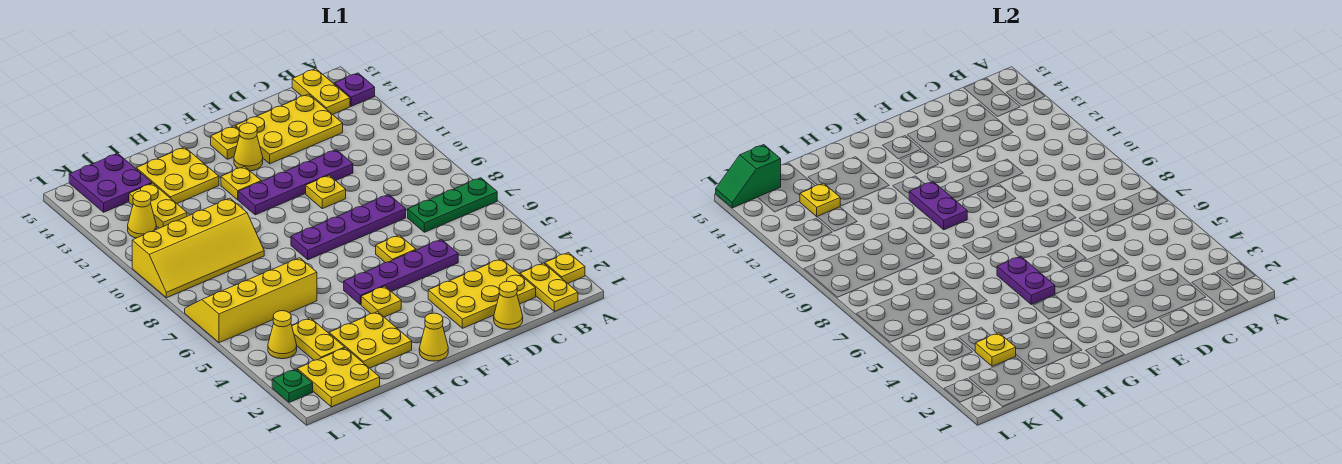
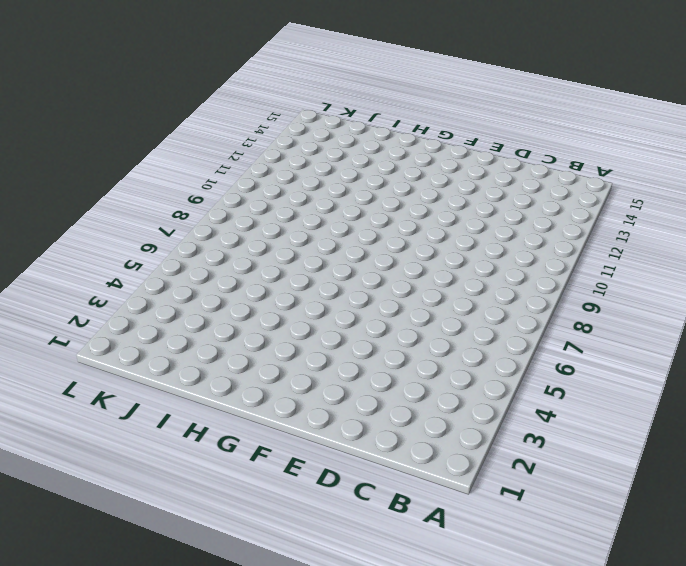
none -> yellow 1x1 plate [545,253,585,283]
none -> green 1x3 plate [408,178,497,232]
none -> purple 1x1 plate [335,73,375,106]
none -> yellow 1x2 plate [520,263,578,311]

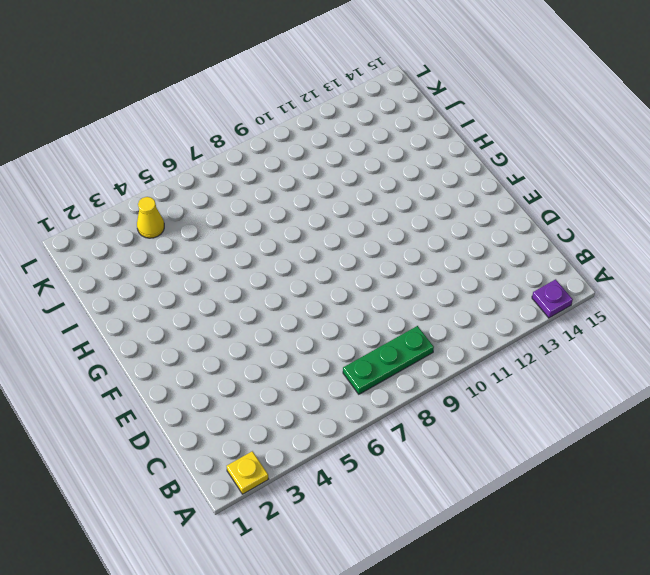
green 1x3 plate [343,326,434,394] -> green 1x3 plate turned to [408,178,497,232]
none -> yellow 1x2 plate [520,263,578,311]
none -> yellow 1x2 plate [292,69,350,114]
none -> yellow 2x3 plate [428,259,536,328]
none -> yellow 2x3 plate [235,94,343,164]

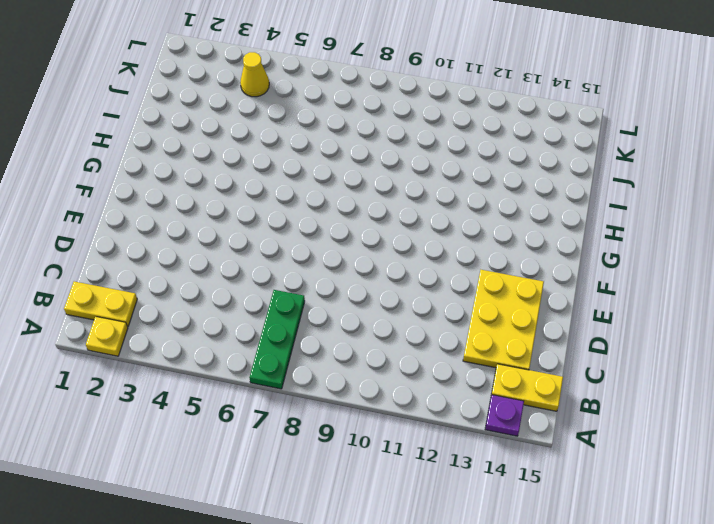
none -> yellow 2x3 plate [428,259,536,328]
none -> yellow 1x1 cone [494,281,523,329]
none -> purple 1x4 plate [344,239,458,305]
none -> purple 1x4 plate [291,195,406,260]

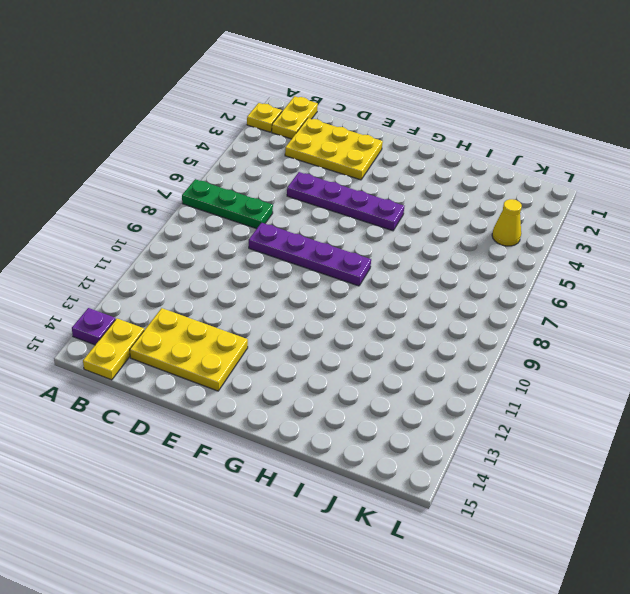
none -> yellow 1x1 cone [494,281,523,329]
none -> purple 1x4 plate [238,150,353,215]
none -> yellow 1x1 plate [376,235,416,263]
none -> yellow 1x1 plate [306,175,346,209]

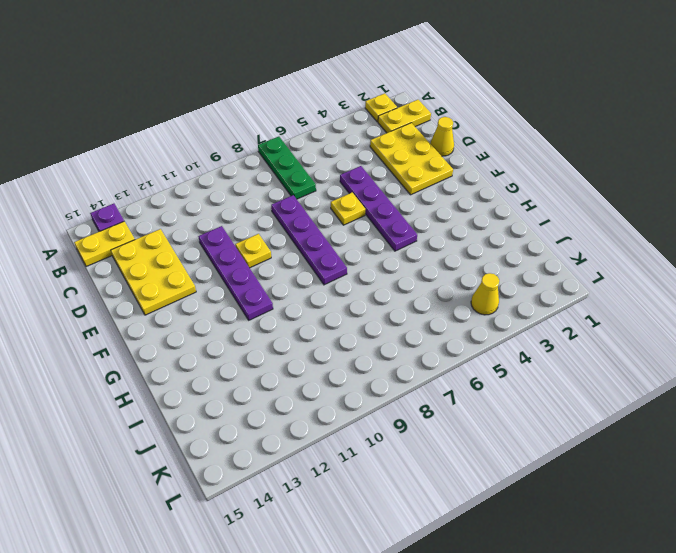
none -> yellow 1x1 cone [234,123,263,171]
none -> yellow 1x1 plate [211,126,240,159]
none -> yellow 1x1 cone [419,313,448,361]
none -> yellow 1x1 plate [361,286,401,317]

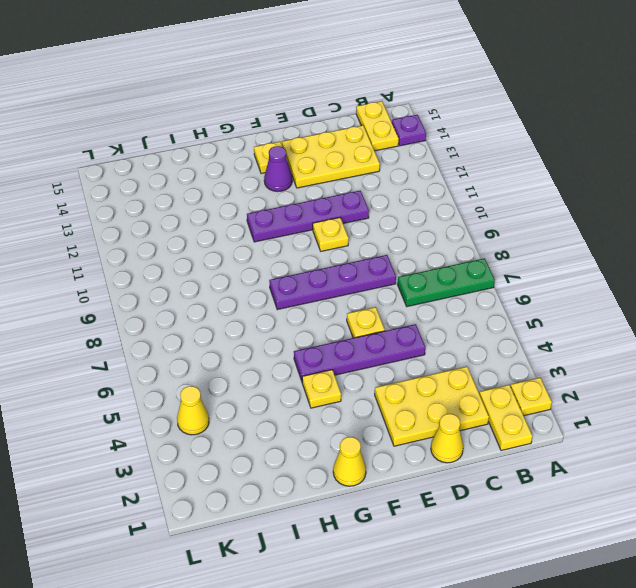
purple 1x1 cone [264,146,292,192] -> yellow 1x1 cone [234,123,263,171]
none -> yellow 1x1 plate [221,167,261,200]
none -> yellow 2x2 plate [329,312,412,368]
none -> yellow 2x2 plate [136,147,219,203]
none -> yellow 2x4 slope [185,258,317,343]

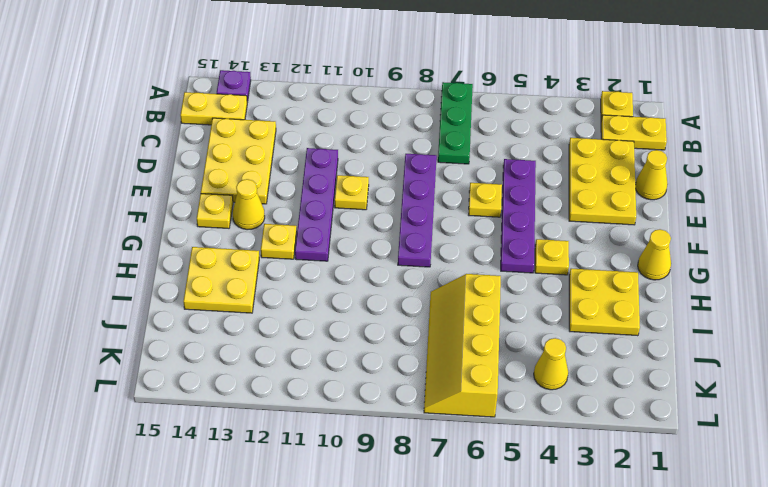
none -> yellow 2x4 slope [132,198,264,298]
none -> yellow 2x2 plate [297,348,380,407]
none -> yellow 1x2 plate [292,318,345,360]
none -> yellow 1x2 plate [129,183,187,228]

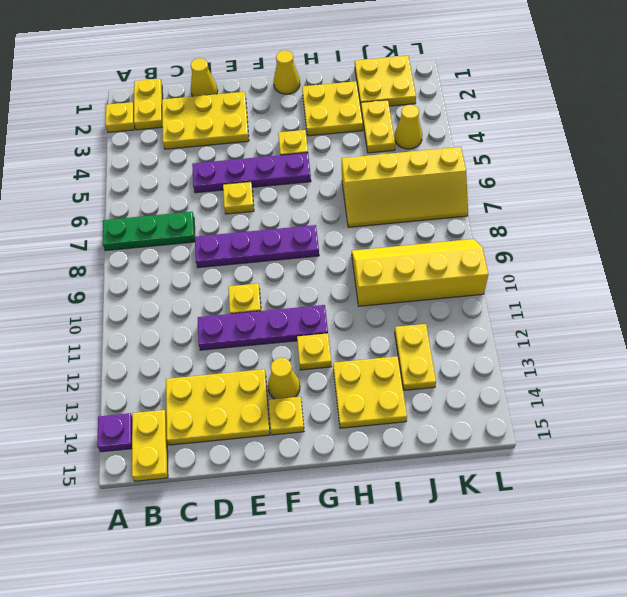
none -> purple 2x2 plate [69,153,152,212]
none -> yellow 1x1 cone [128,191,156,238]
none -> green 1x1 plate [272,369,313,402]
none -> purple 1x2 plate [997,256,1055,305]

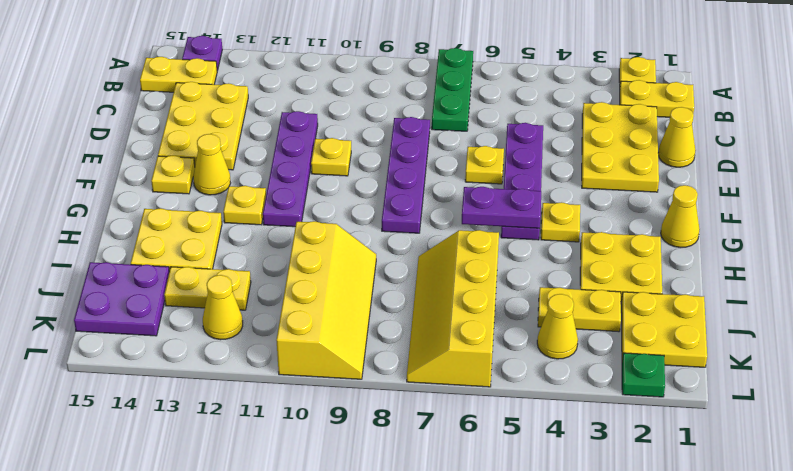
none -> purple 1x2 plate [909,182,967,230]
none -> yellow 1x1 plate [975,333,1016,366]
none -> yellow 1x1 plate [800,183,840,217]
none -> green 1x2 slope [716,145,781,208]

